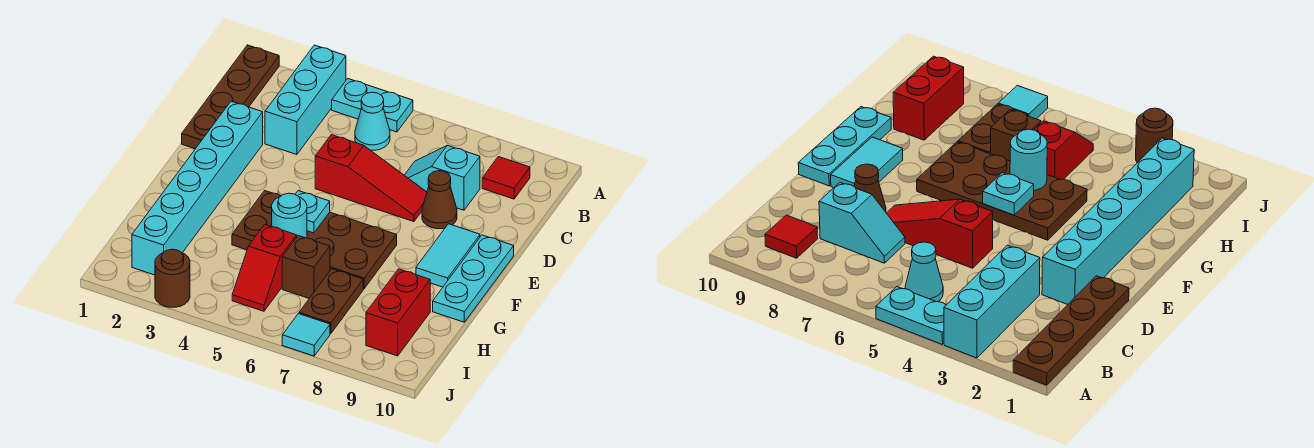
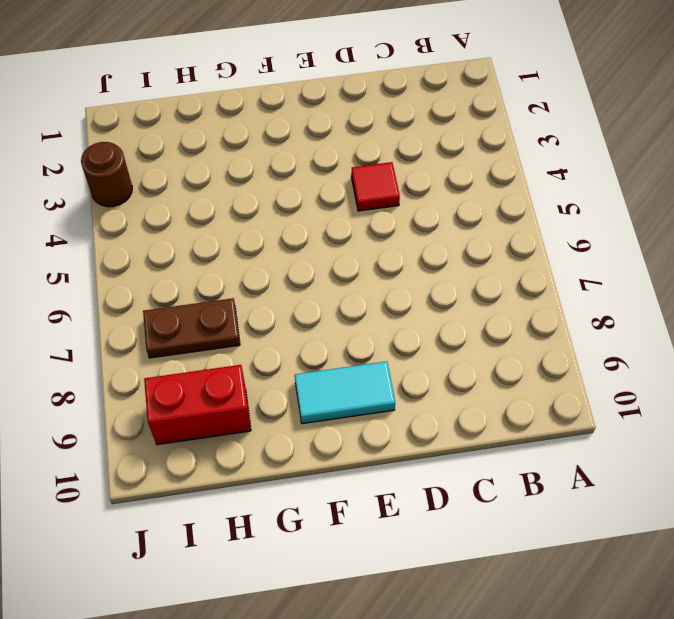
red 1x1 tile [351,162,400,211] -> red 1x1 tile moved to [482,157,530,199]
none -> brown 1x4 plate [182,45,279,149]
none -> cyan 1x3 brick [265,45,346,155]
none -> cyan 1x2 plate [332,79,413,132]

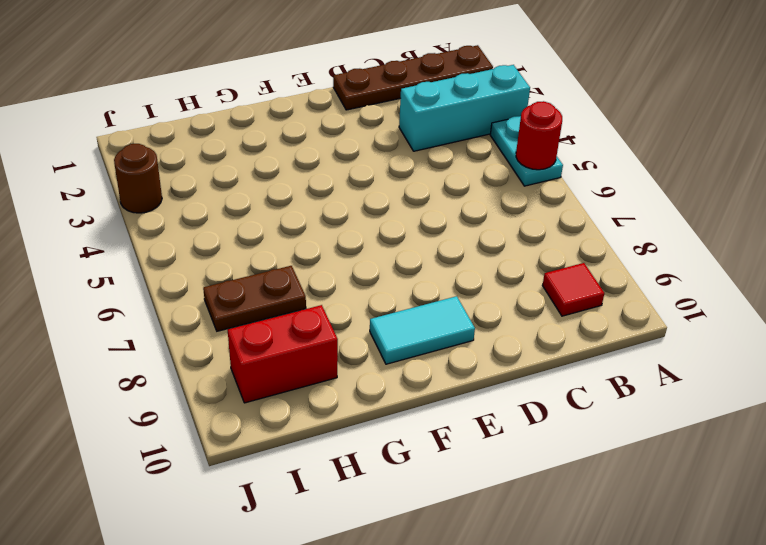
red 1x1 round brick [516,101,562,170] -> none
none -> cyan 1x1 cone [355,92,390,150]
none -> cyan 1x2 slope [404,145,480,210]
none -> cyan 1x6 brick [132,101,263,275]

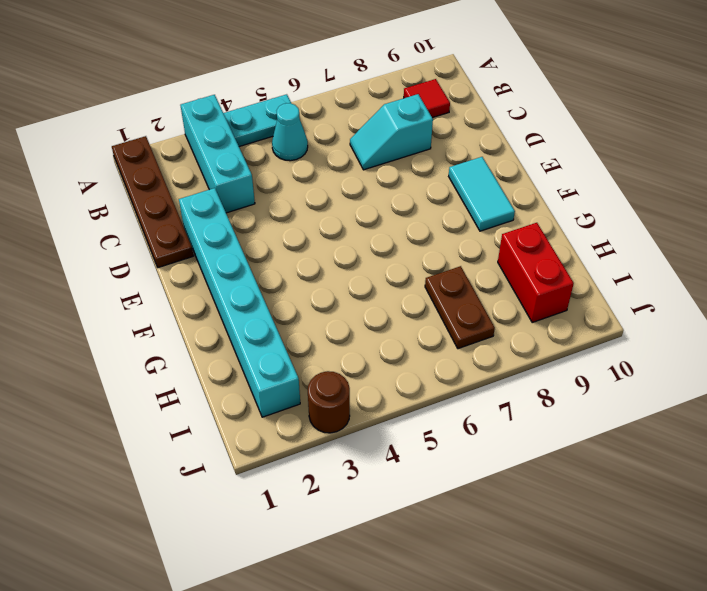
none -> red 1x3 slope [315,135,427,222]
none -> brown 1x1 cone [422,171,457,229]
none -> cyan 1x3 plate [433,235,514,322]

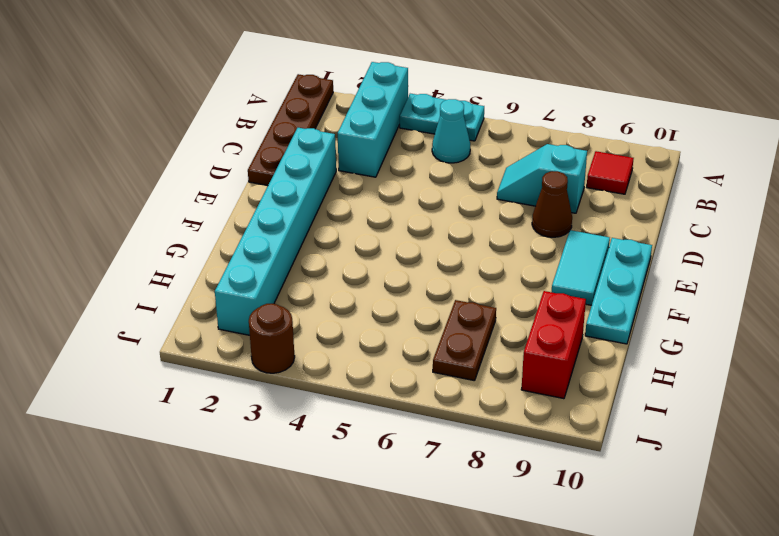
none -> red 1x3 slope [315,135,427,222]
none -> brown 2x4 plate [232,191,397,289]
none -> red 1x2 slope [232,225,297,311]

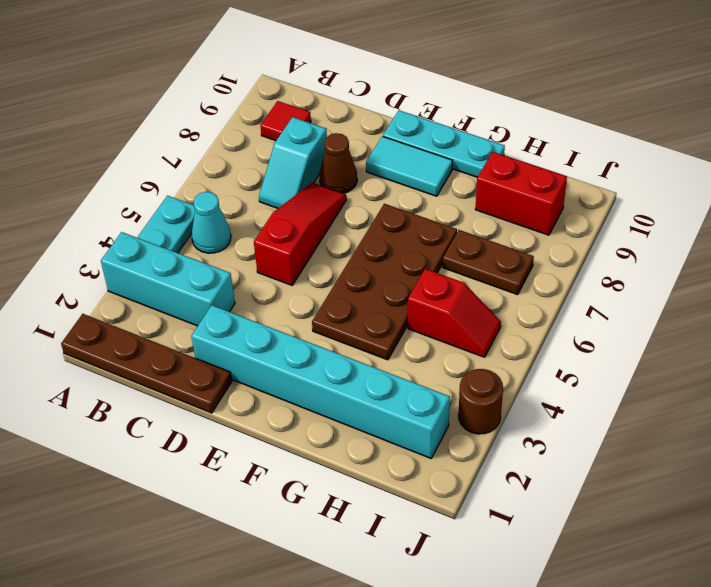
none -> brown 1x1 brick [282,236,330,298]
none -> cyan 1x1 tile [282,314,330,356]
none -> cyan 1x1 plate [295,191,330,233]

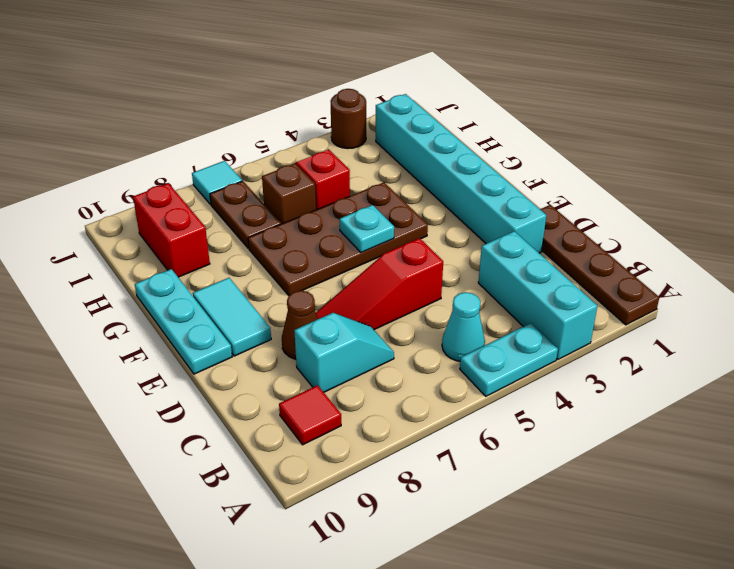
none -> cyan 1x1 round brick [272,193,307,238]

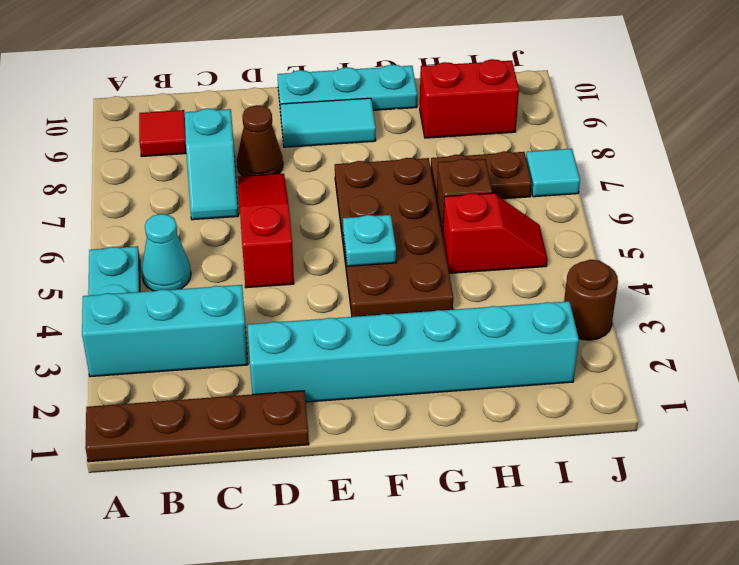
none -> cyan 1x1 round brick [272,193,307,238]

